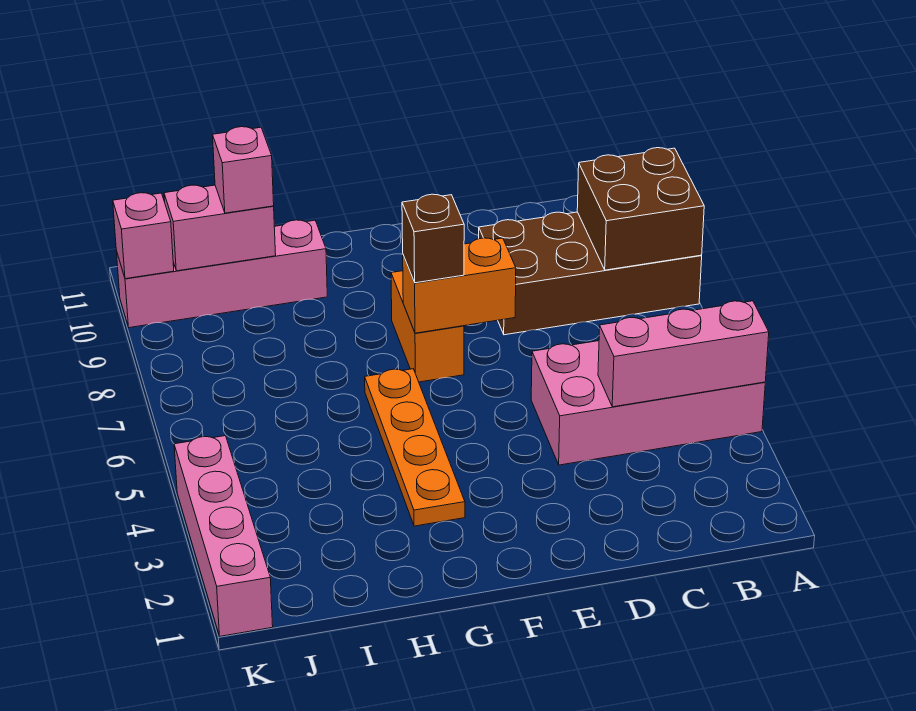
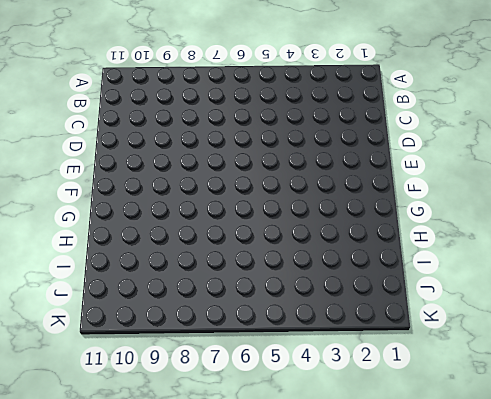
none -> pink 2x4 brick [531,341,765,465]
none -> brown 2x4 brick [479,212,702,335]
none -> orange 1x2 brick [391,271,464,382]

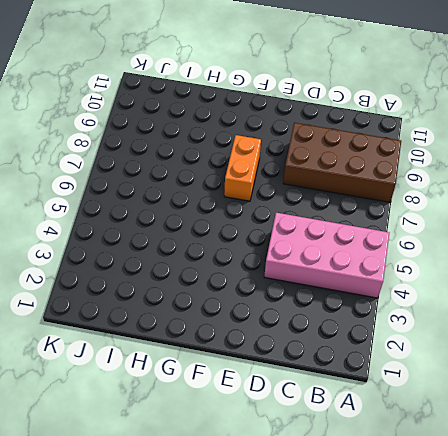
none -> orange 1x4 plate [365,369,465,526]
none -> pink 1x4 brick [117,220,327,328]
none -> pink 1x4 brick [174,436,273,636]

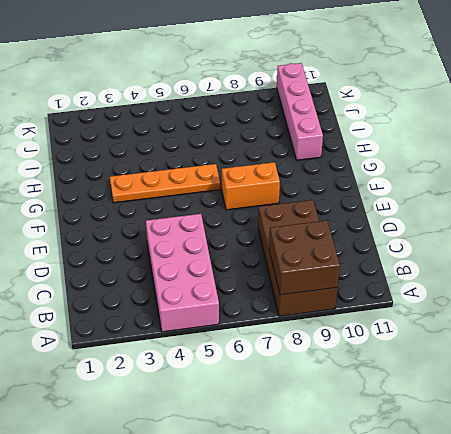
none -> pink 1x4 brick [174,436,273,636]
none -> pink 1x3 brick [598,301,769,407]
none -> orange 1x2 brick [403,238,516,333]

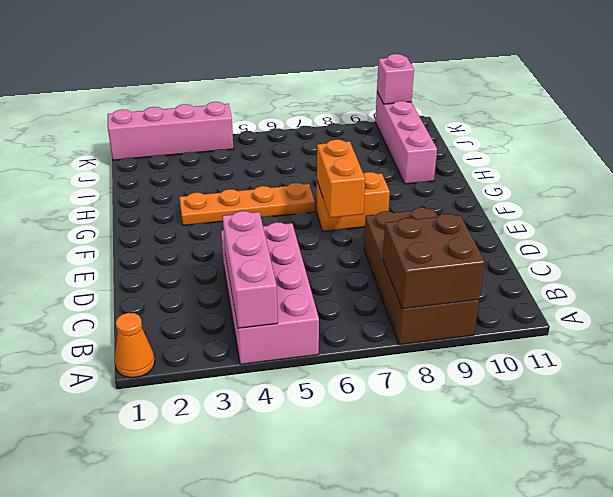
orange 1x1 cone [114,313,155,378] -> none
none -> pink 1x2 brick [164,185,276,271]
none -> brown 1x1 brick [402,194,464,283]
none -> pink 1x1 brick [213,127,274,213]

